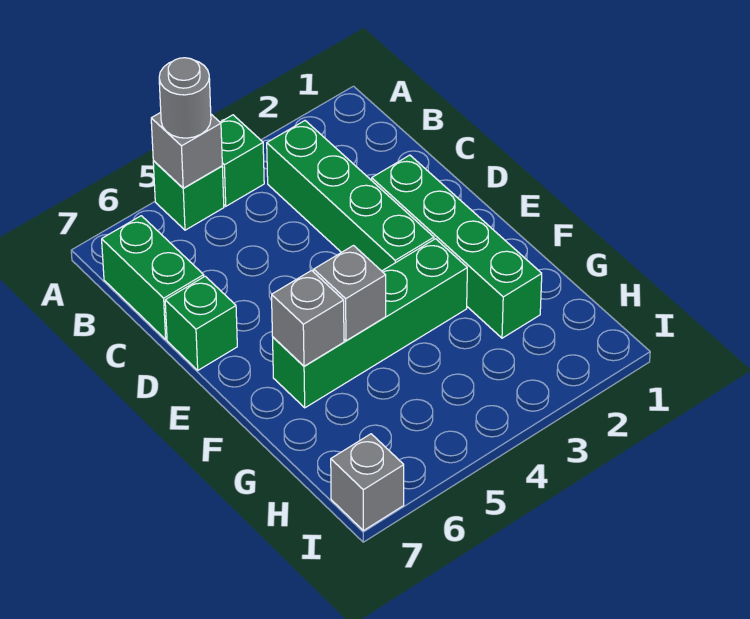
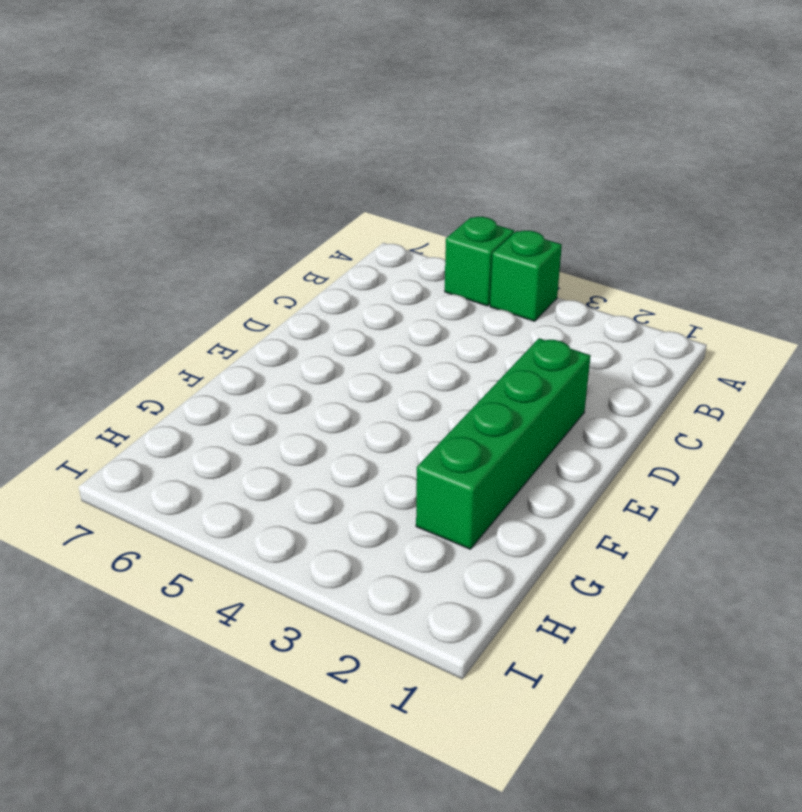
none -> green 1x4 brick [267,121,434,271]
none -> green 1x2 brick [102,216,204,339]
none -> green 1x1 brick [165,276,237,370]

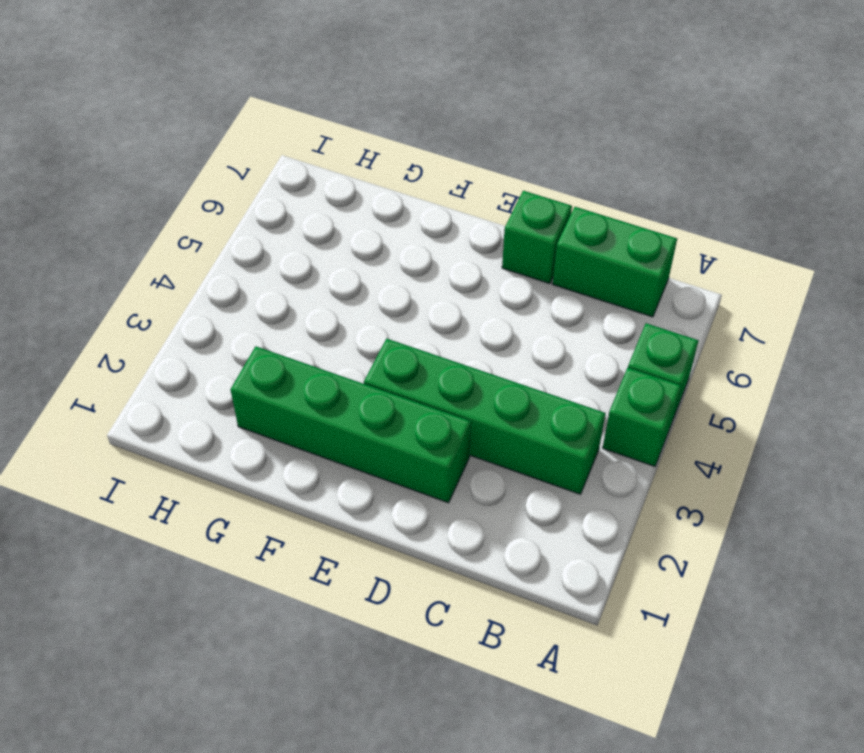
none -> green 1x4 brick [273,239,467,408]
none -> grey 1x1 brick [331,434,404,531]
none -> grey 1x1 brick [151,113,222,188]

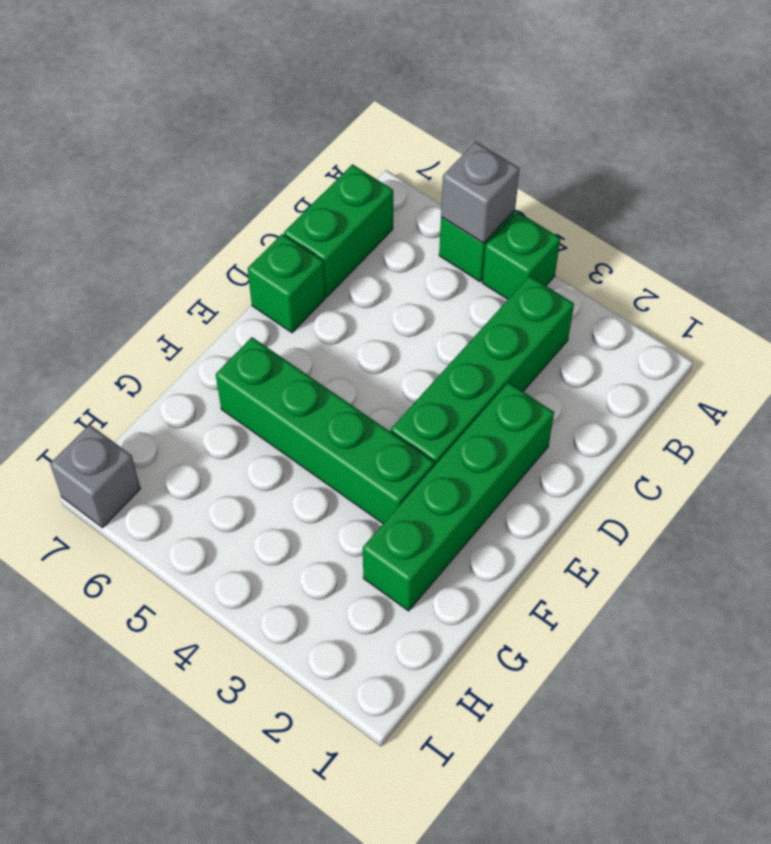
none -> grey 1x1 brick [314,246,386,341]
none -> grey 1x1 brick [272,270,344,366]
none -> grey 1x1 round brick [159,58,211,138]

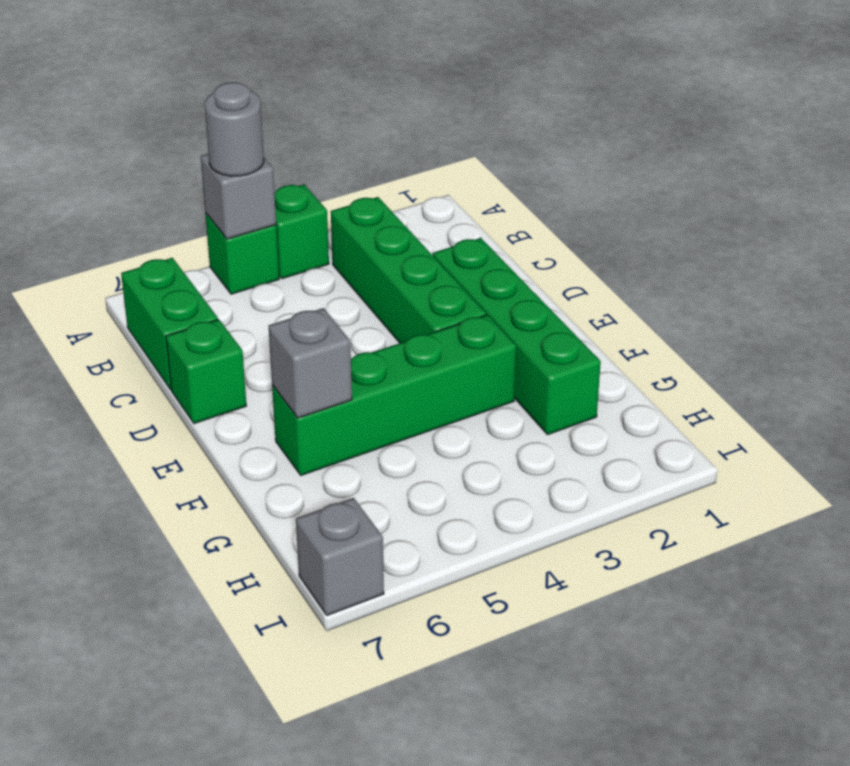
none -> grey 1x1 brick [314,246,386,341]

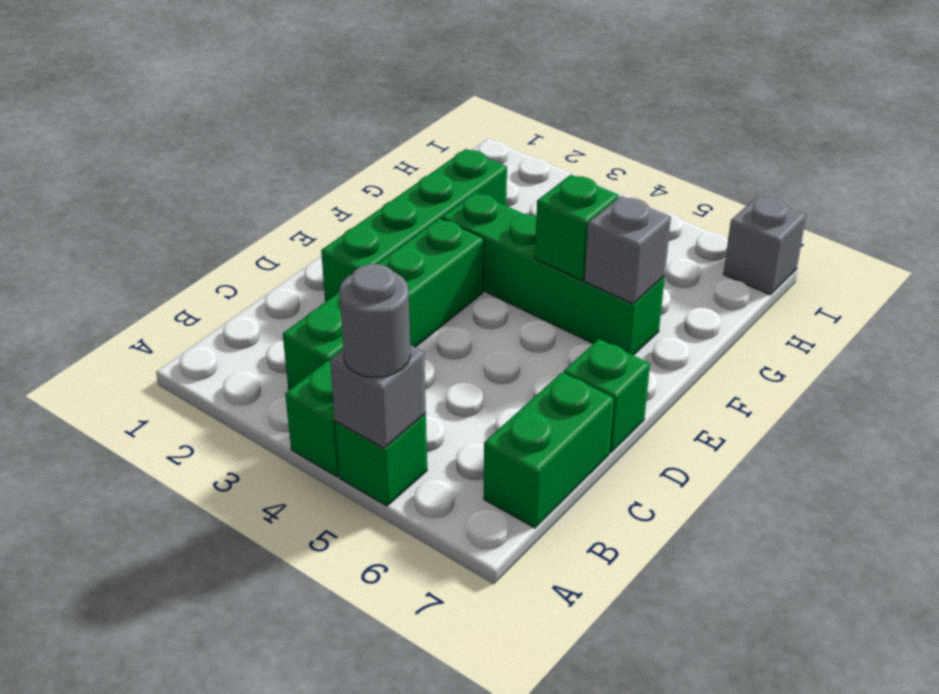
green 1x1 brick [535,175,619,280] -> grey 1x1 brick [314,246,386,341]

